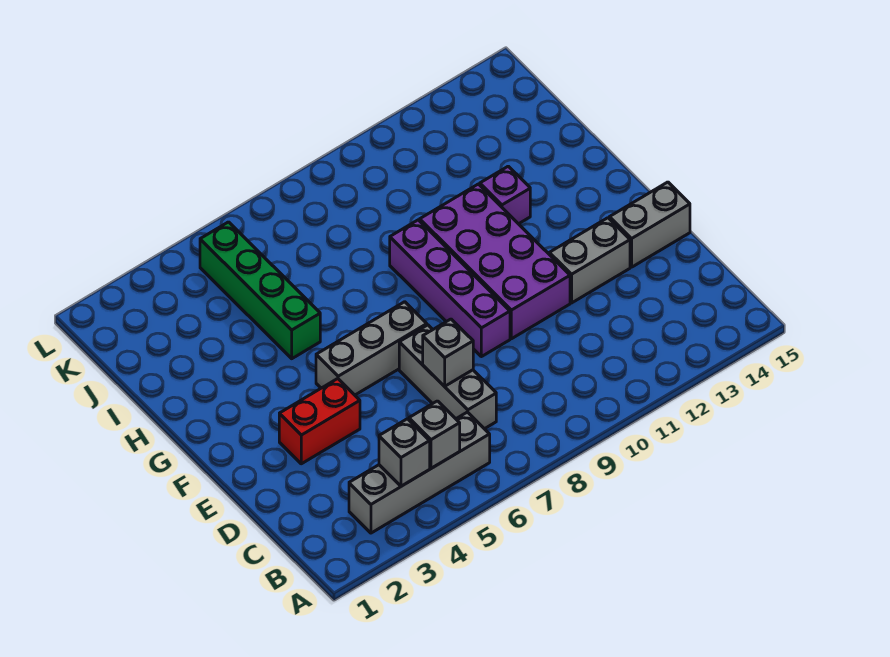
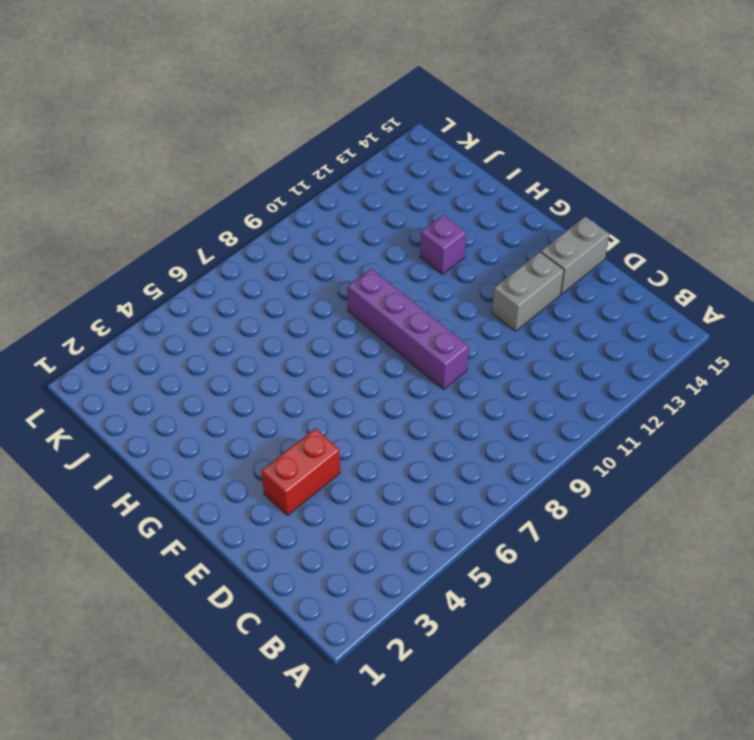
none -> grey 1x4 brick [349,412,490,533]
none -> grey 1x3 brick [399,325,496,429]
none -> purple 2x4 brick [420,184,570,339]

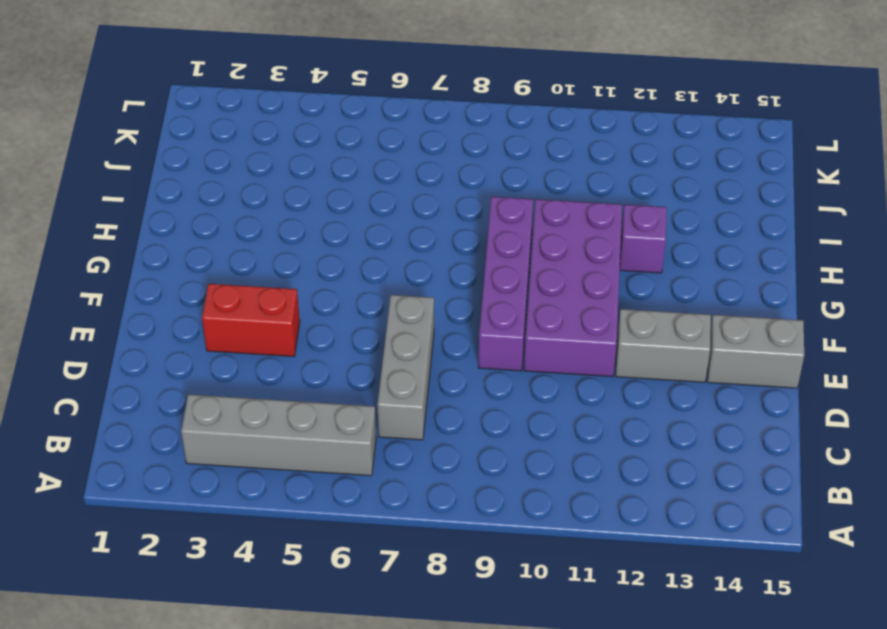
none -> grey 1x3 brick [316,302,427,395]
none -> green 1x4 brick [200,222,320,359]
none -> grey 1x1 brick [379,419,430,486]

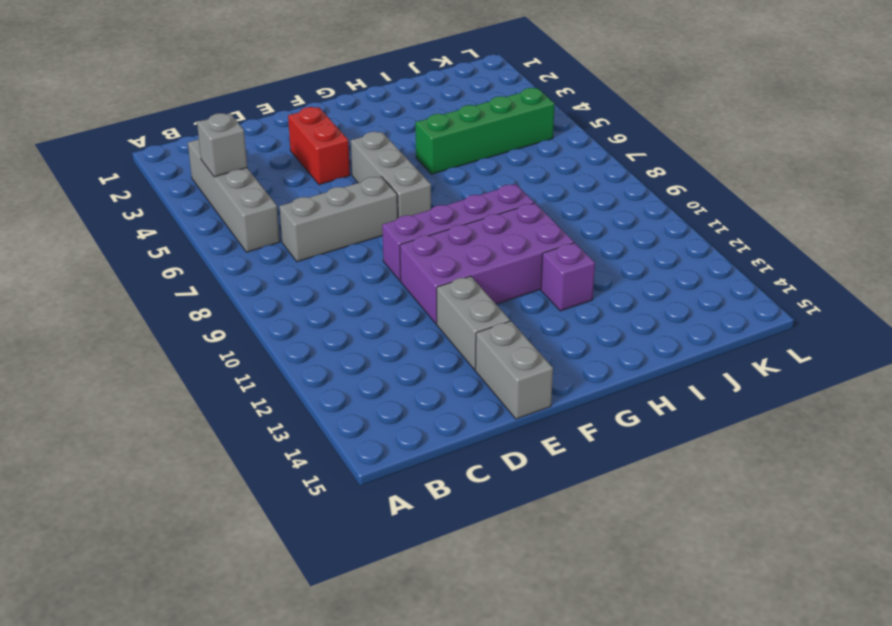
none -> grey 1x1 brick [409,401,460,468]
none -> grey 1x1 brick [423,319,473,386]

